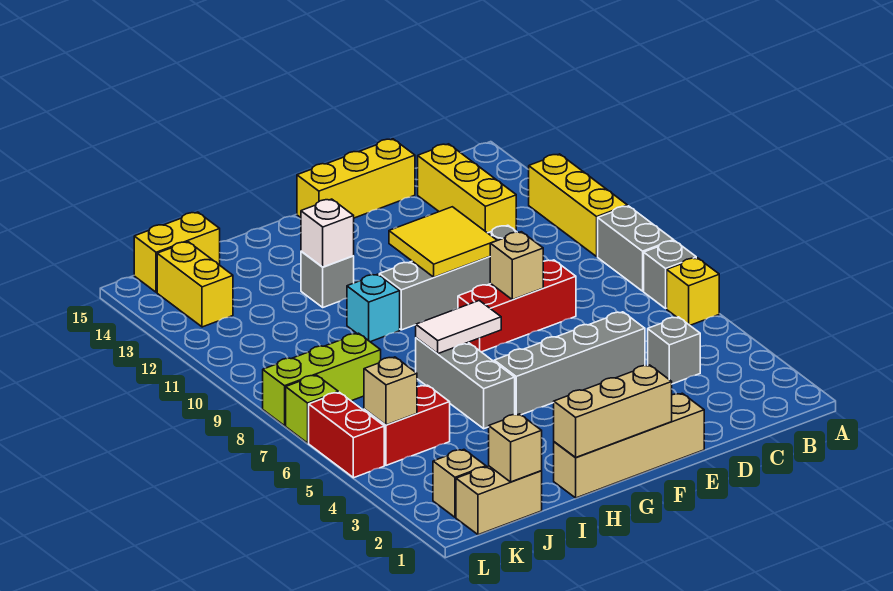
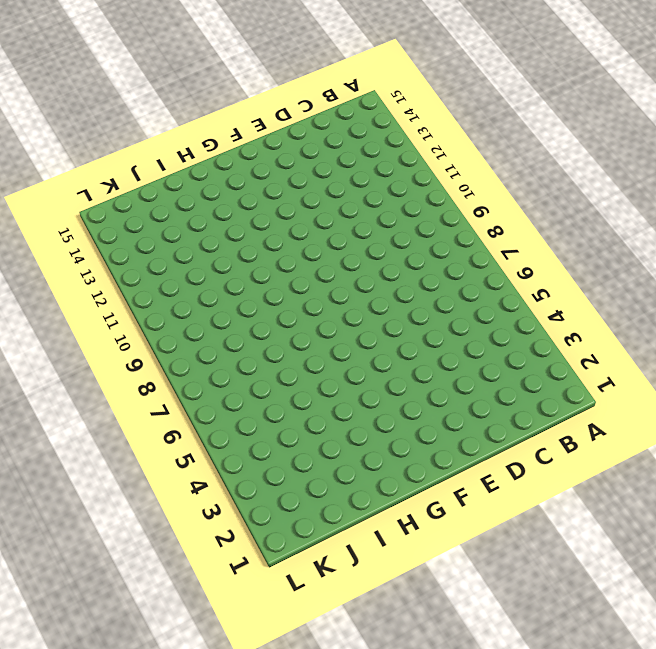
none -> yellow 1x1 brick [667,258,719,325]
none -> grey 1x1 brick [644,241,696,308]
none -> grey 1x2 brick [598,206,674,291]

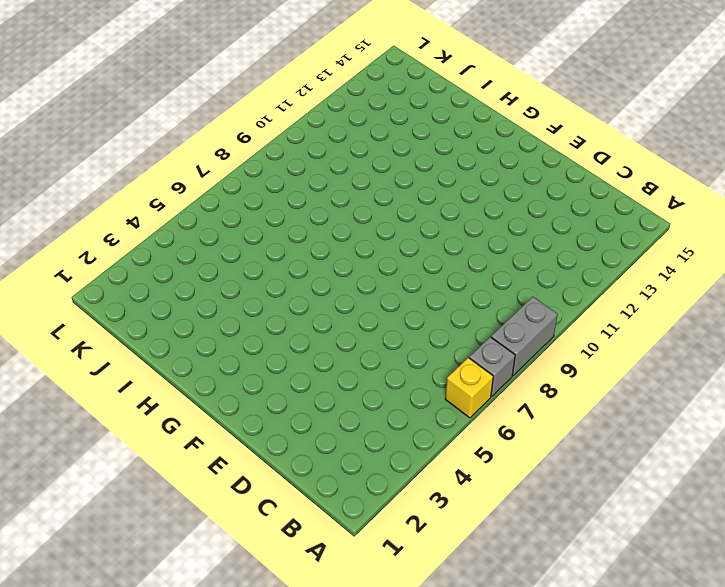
none -> yellow 1x3 brick [529,154,628,256]
none -> grey 1x1 brick [648,317,700,384]
none -> yellow 1x3 brick [418,144,516,233]

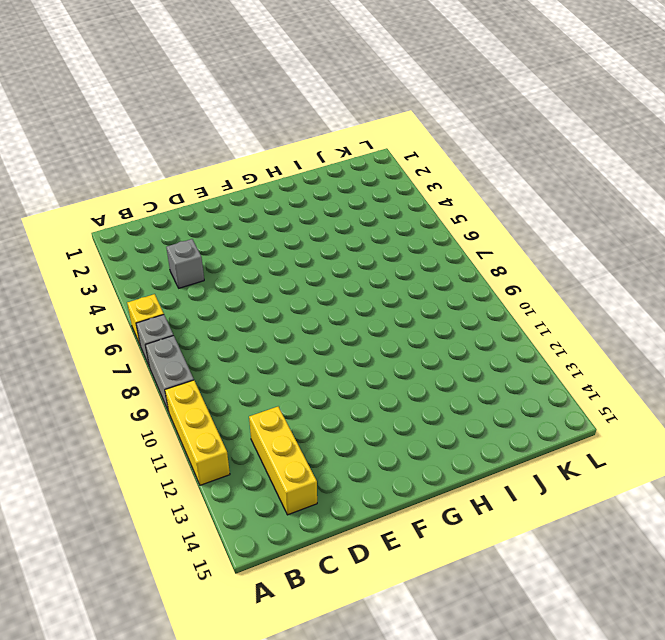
none -> grey 1x4 brick [494,312,645,415]
none -> red 1x3 brick [458,260,576,352]
none -> grey 1x4 brick [379,225,516,330]

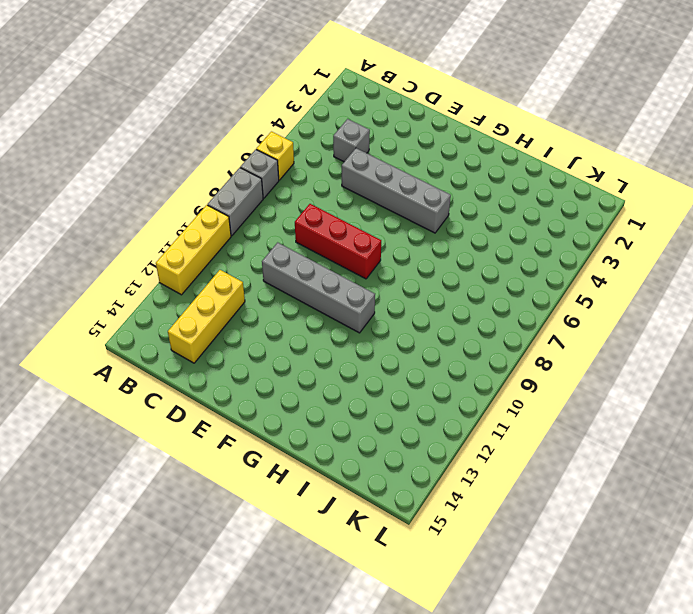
none -> yellow 1x3 brick [297,139,415,218]
none -> tan 1x4 brick [554,393,704,498]
none -> grey 1x3 brick [416,338,515,429]

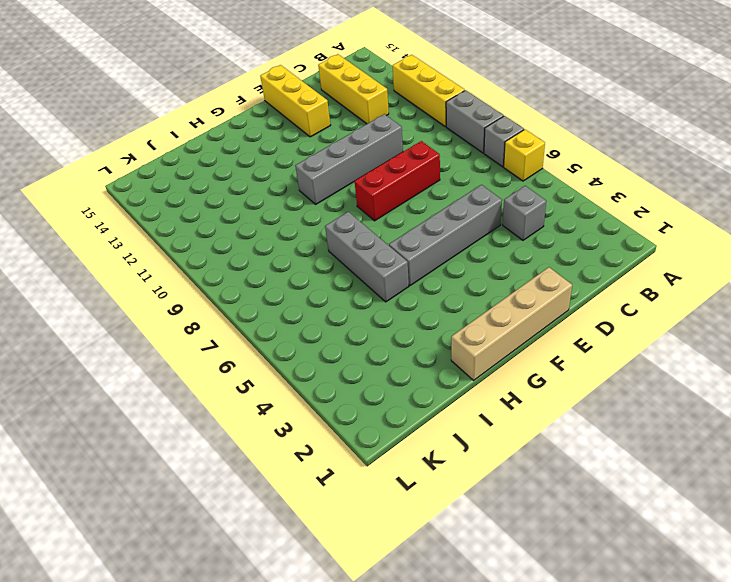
yellow 1x3 brick [260,65,331,137] -> yellow 1x3 brick turned to [297,139,415,218]
none -> cyan 1x1 brick [347,274,400,342]
none -> grey 1x1 brick [301,251,354,307]
none -> tan 1x2 brick [456,466,542,535]

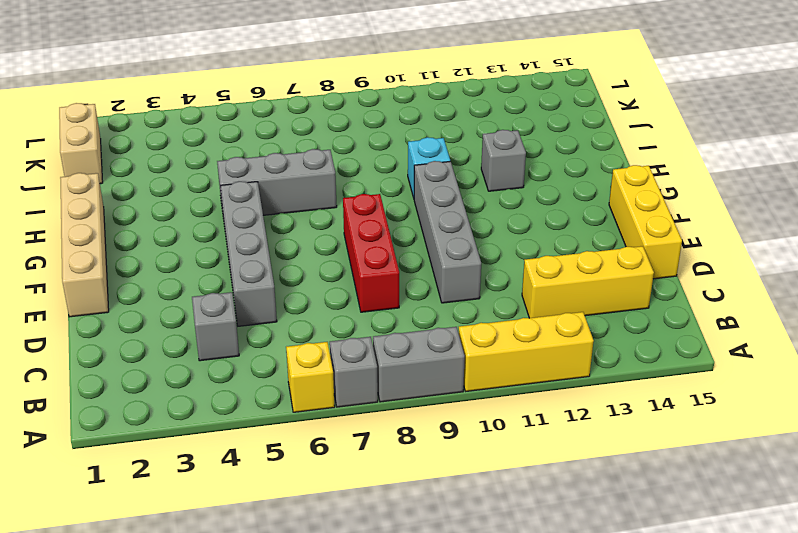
none -> red 1x2 brick [364,385,450,465]
none -> lime 1x3 brick [263,333,381,426]
none -> yellow 1x2 brick [134,212,220,292]

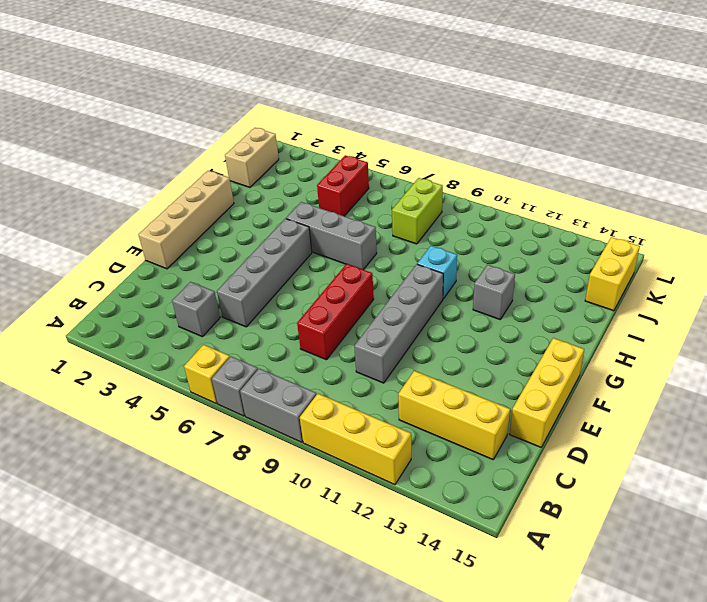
lime 1x2 brick [392,178,443,244] -> lime 1x3 brick [263,333,381,426]
none -> tan 1x1 brick [433,450,486,517]
none -> yellow 1x2 brick [157,242,233,327]
none -> red 1x2 brick [309,392,384,478]

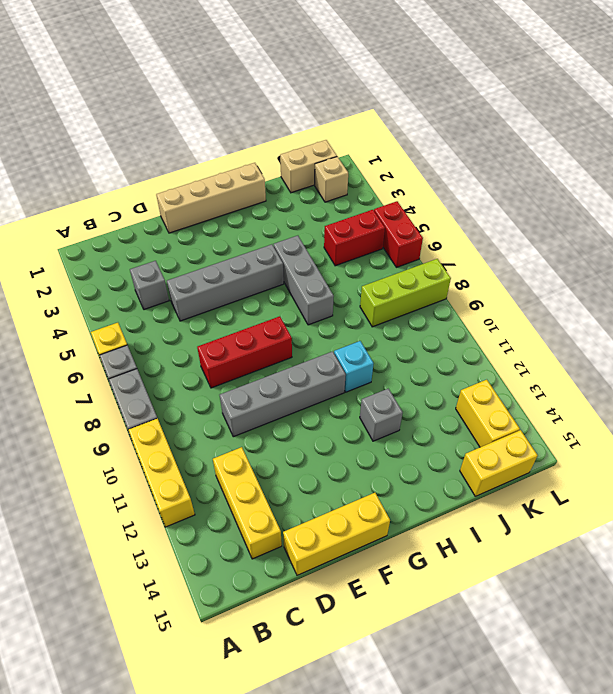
none -> lime 1x1 brick [286,375,338,443]
none -> tan 1x1 brick [490,232,543,300]
none -> yellow 2x2 tile [389,207,497,277]

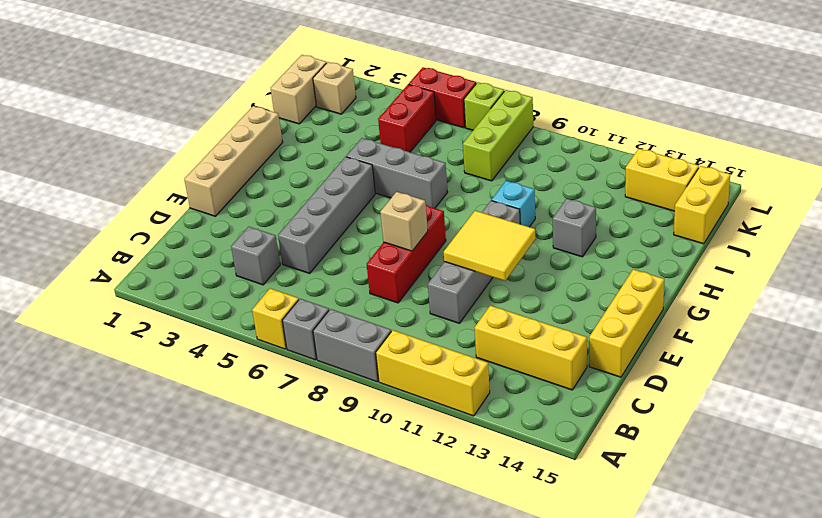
none -> tan 1x3 brick [554,365,672,458]
none -> white 1x2 tile [416,300,501,354]
none -> white 1x1 brick [301,199,354,267]

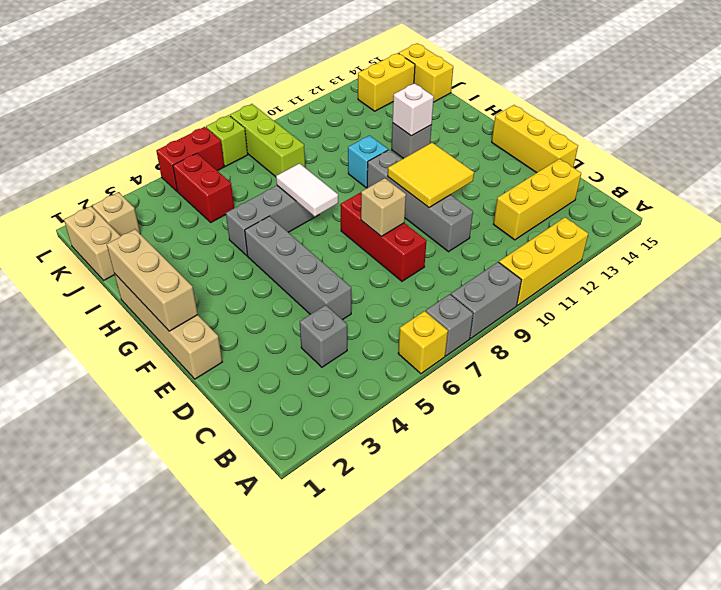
none -> tan 1x1 brick [489,414,542,482]
none -> tan 1x1 brick [364,357,417,425]

